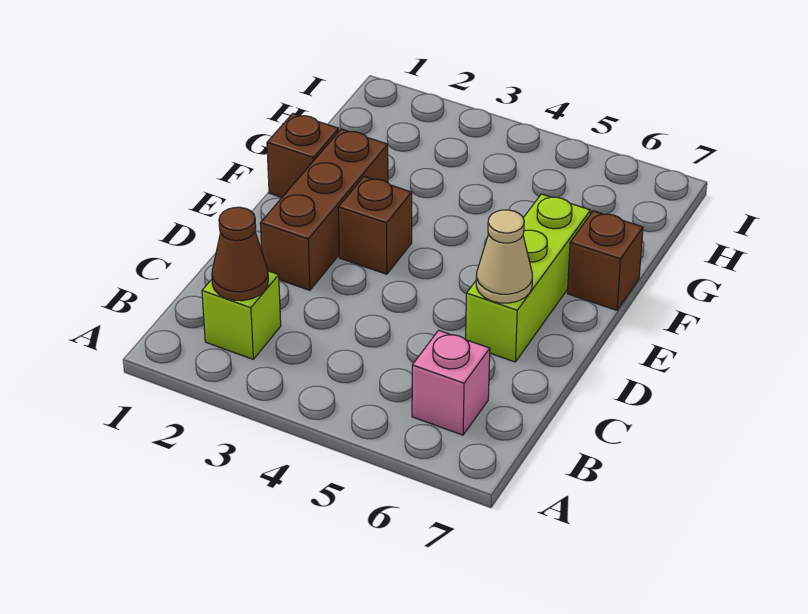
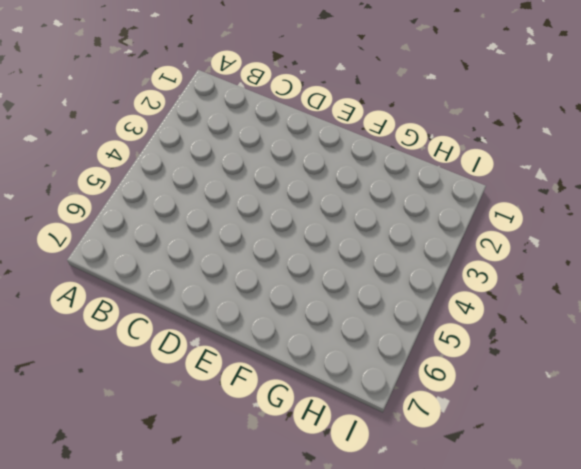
none -> lime 1x1 brick [202,271,281,359]
none -> pink 1x1 brick [412,330,490,435]

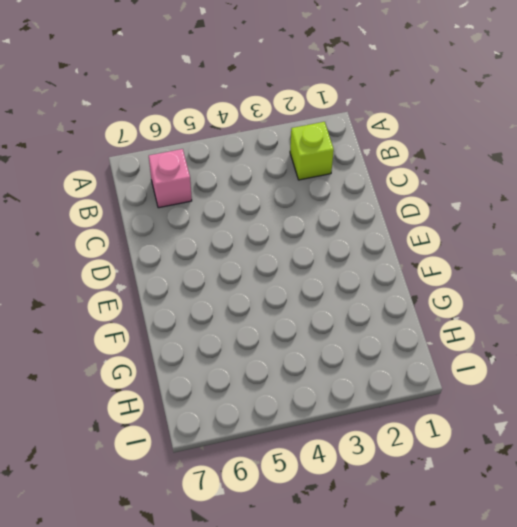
none -> brown 1x3 brick [260,129,388,290]
none -> lime 1x3 brick [466,194,591,362]

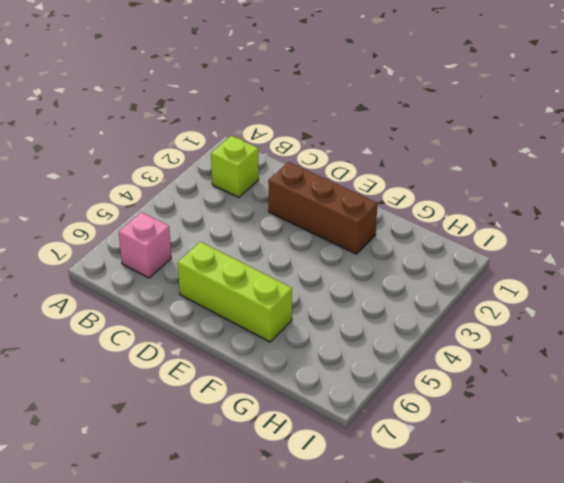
none -> brown 1x1 brick [338,176,412,274]
none -> brown 1x1 brick [267,114,339,197]

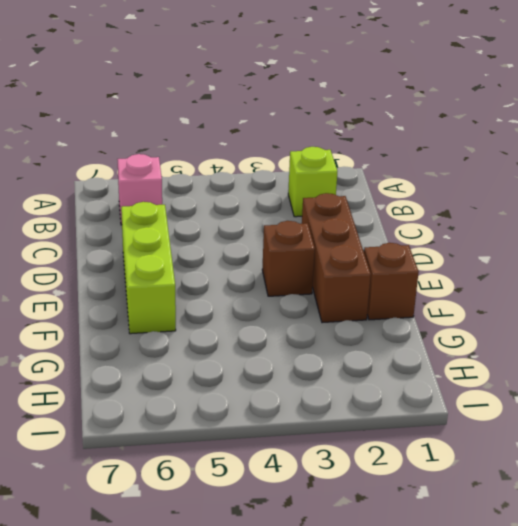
none -> brown 1x1 brick [567,211,643,310]
none -> brown 1x1 cone [212,207,268,301]

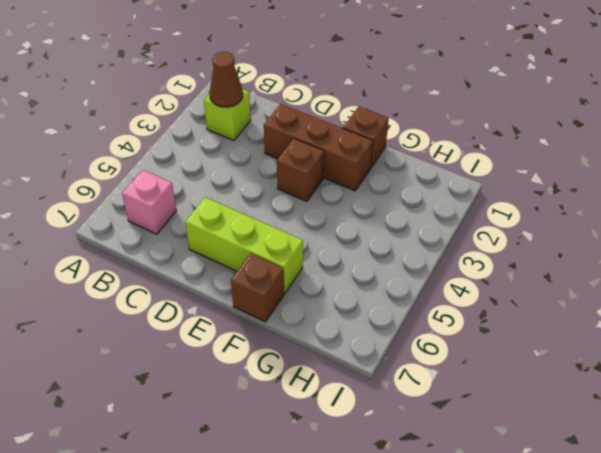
none -> tan 1x1 cone [476,210,532,303]

